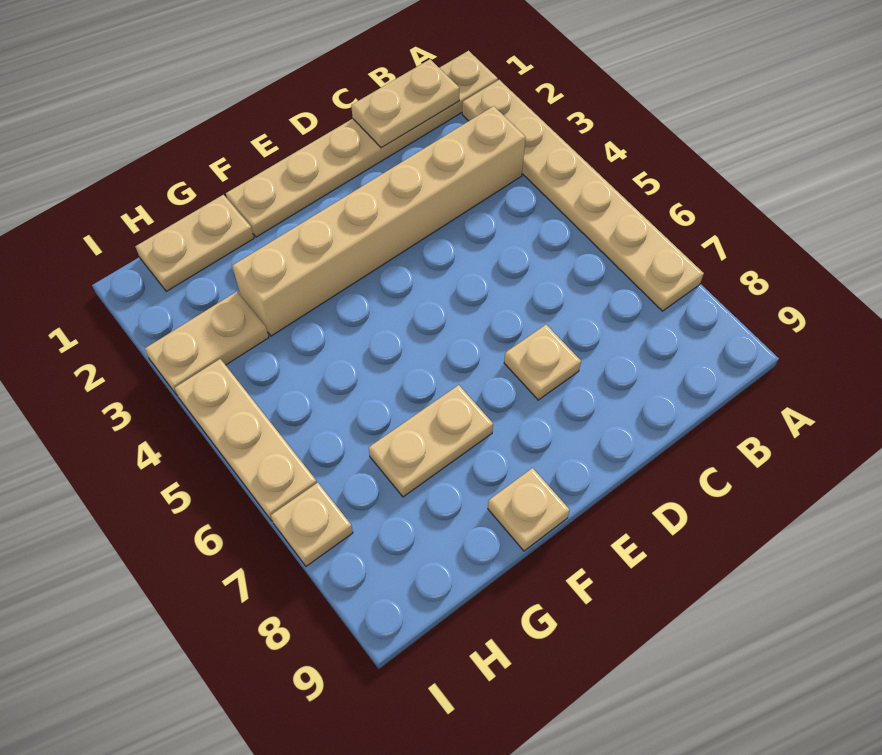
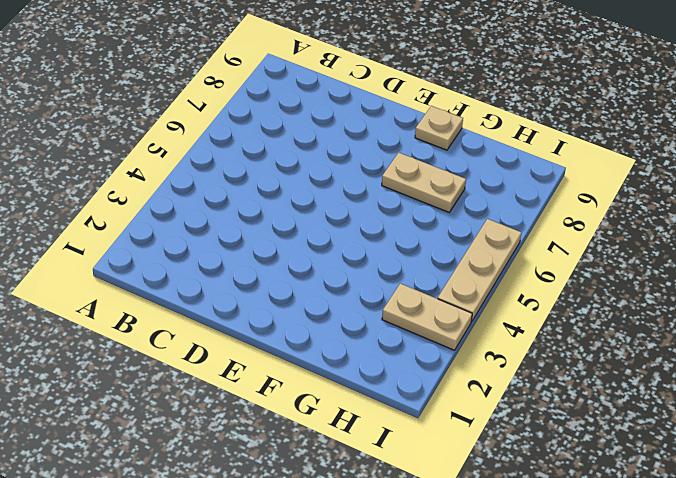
none -> tan 1x6 plate [226,51,498,237]
none -> tan 1x6 plate [462,80,704,311]

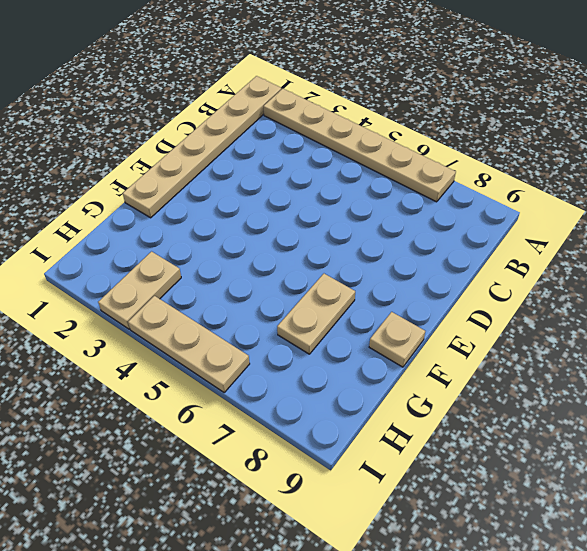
none -> tan 1x6 brick [232,106,526,336]
none -> tan 1x1 plate [504,325,581,400]

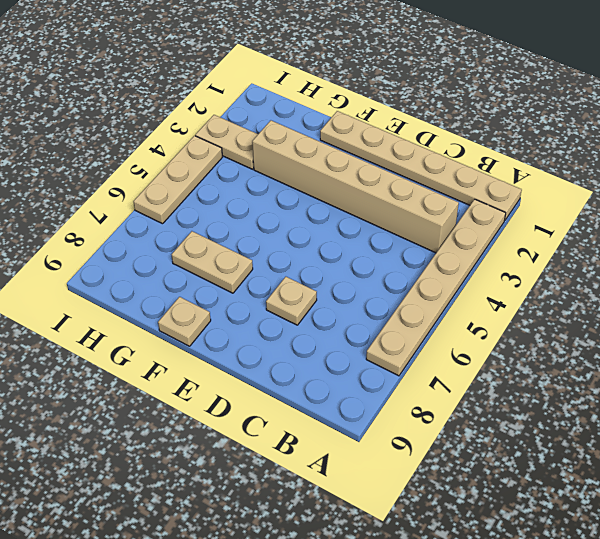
none -> tan 1x2 plate [135,195,254,291]
none -> tan 1x1 plate [271,483,353,566]

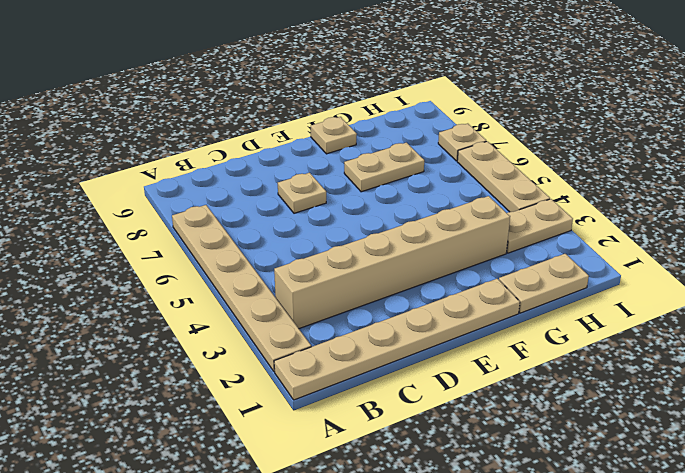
none -> tan 1x2 plate [351,59,459,148]

